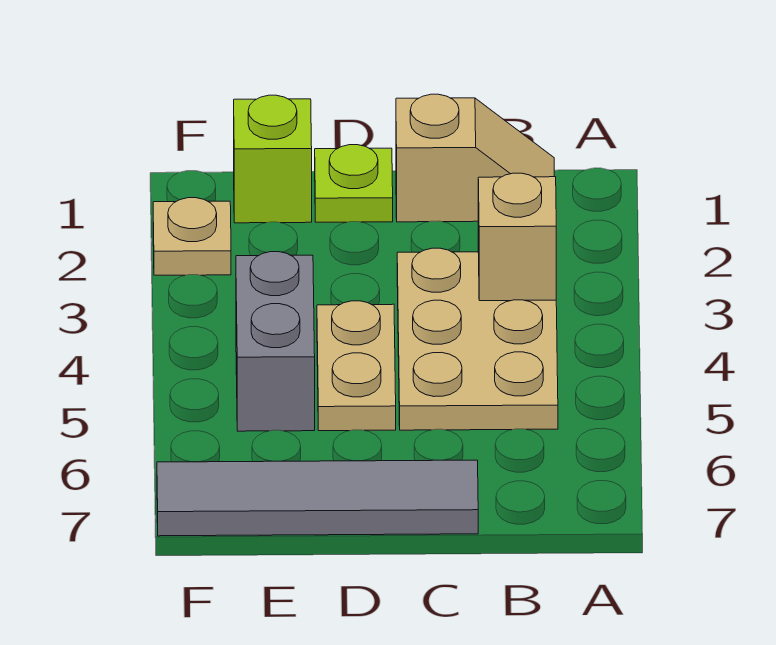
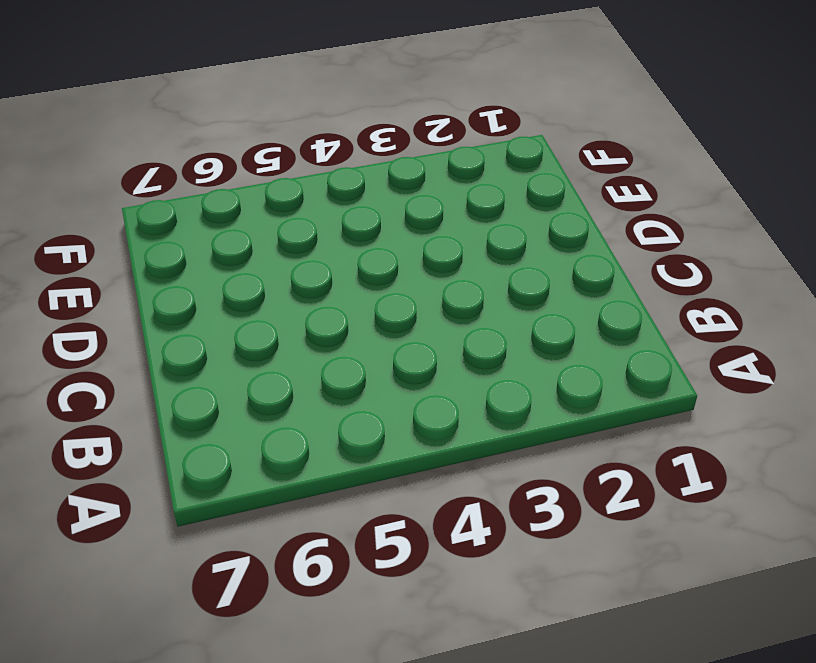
none -> tan 1x2 slope [396,94,554,222]
none -> tan 2x3 plate [397,248,558,430]

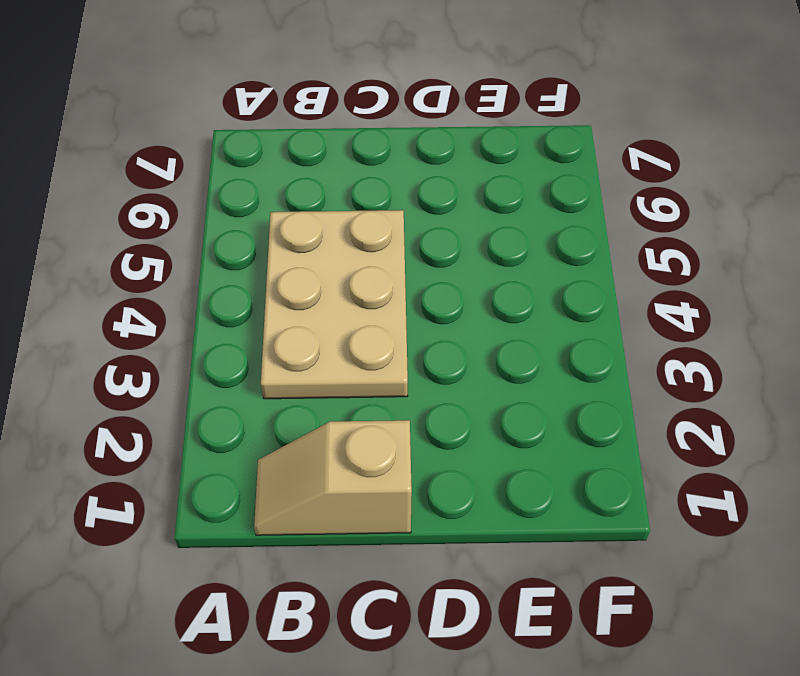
none -> grey 1x4 tile [157,460,478,536]
none -> lime 1x1 plate [315,145,393,222]

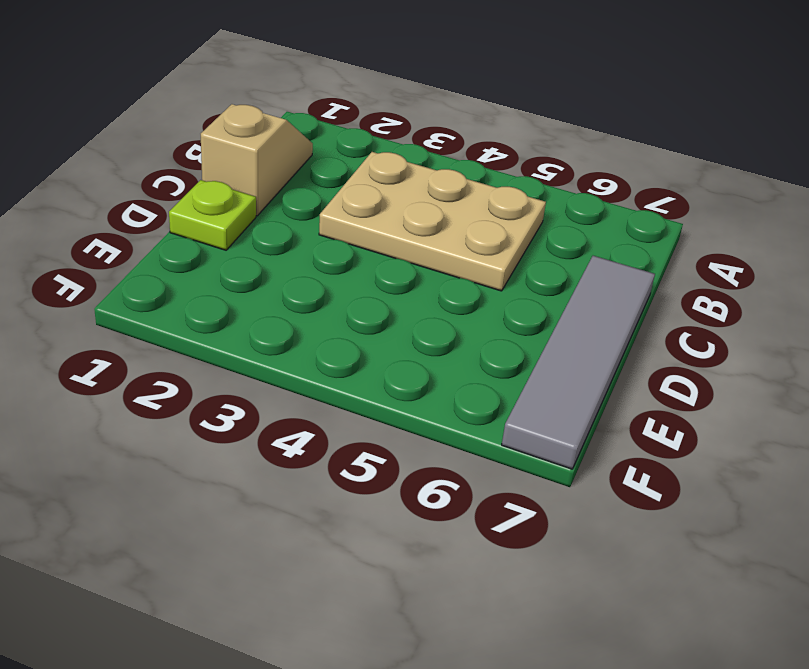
none -> tan 1x2 plate [317,301,396,431]
none -> lime 1x1 brick [234,95,312,223]

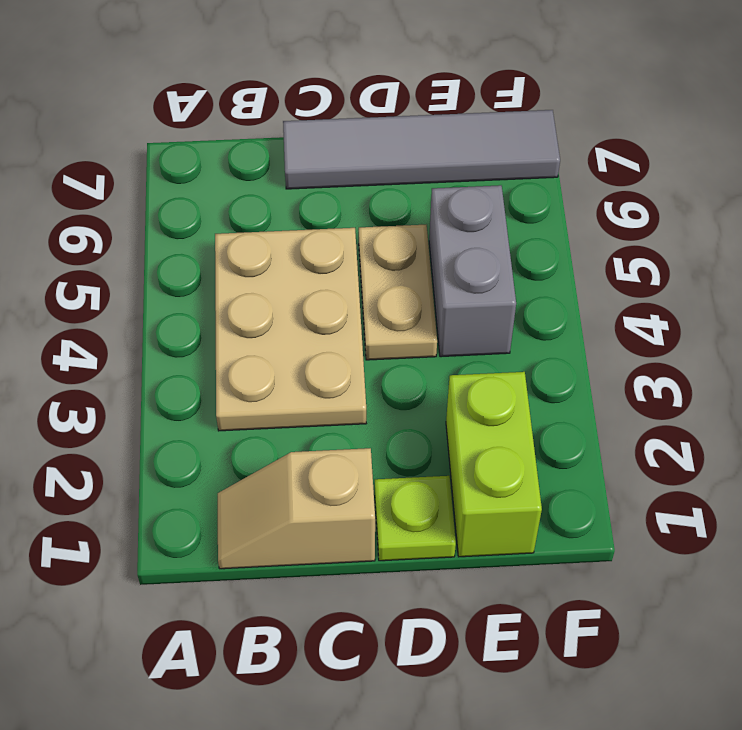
lime 1x2 brick [446,372,542,557] -> lime 1x1 brick [234,95,312,223]
none -> tan 1x1 plate [153,198,231,275]
none -> tan 1x1 brick [478,173,556,301]

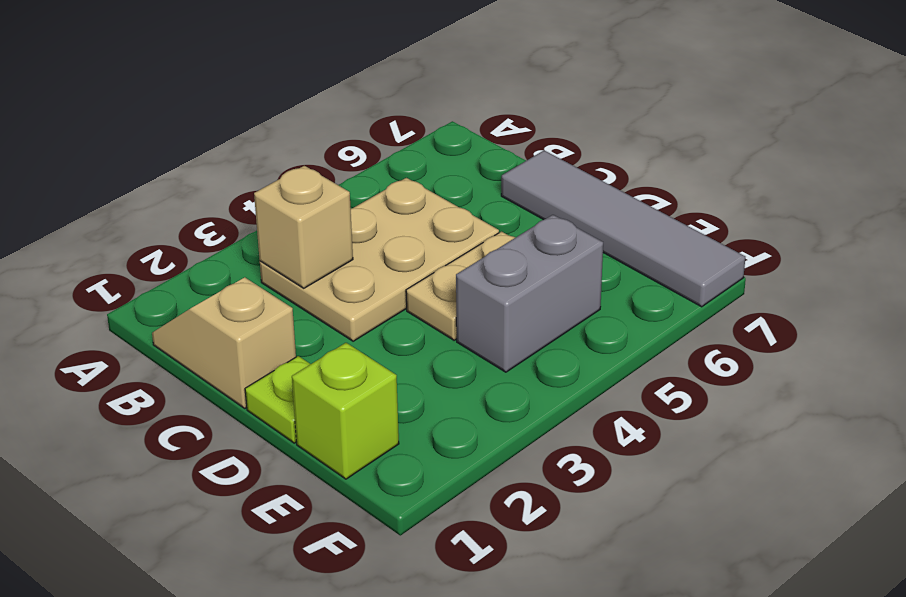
none -> tan 1x1 plate [153,198,231,275]

